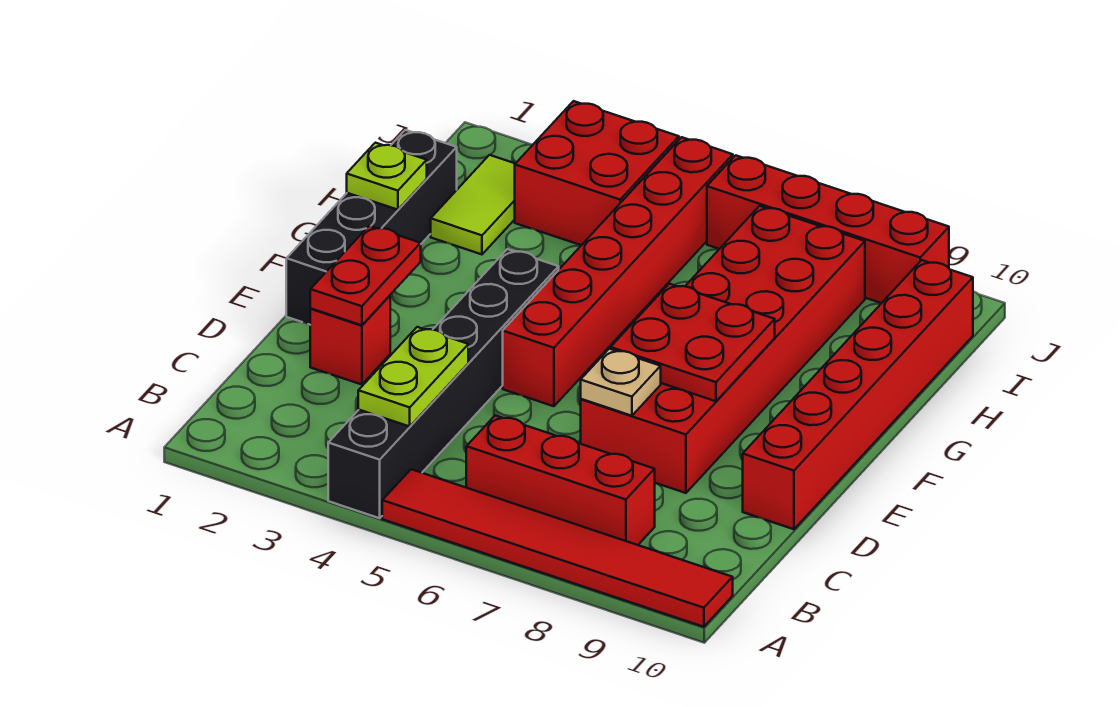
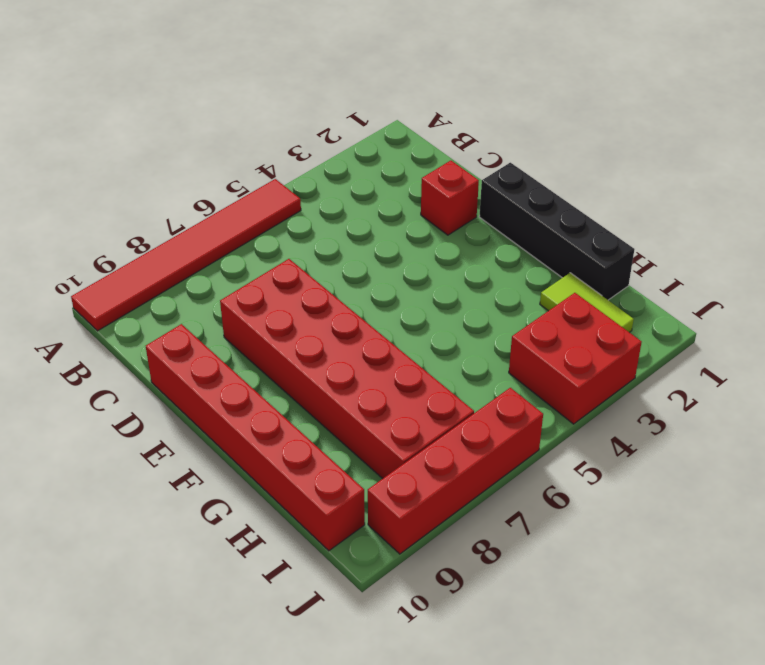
none -> black 1x6 brick [328,249,559,518]
none -> red 1x3 brick [466,415,655,545]
none -> red 1x6 brick [503,137,733,406]

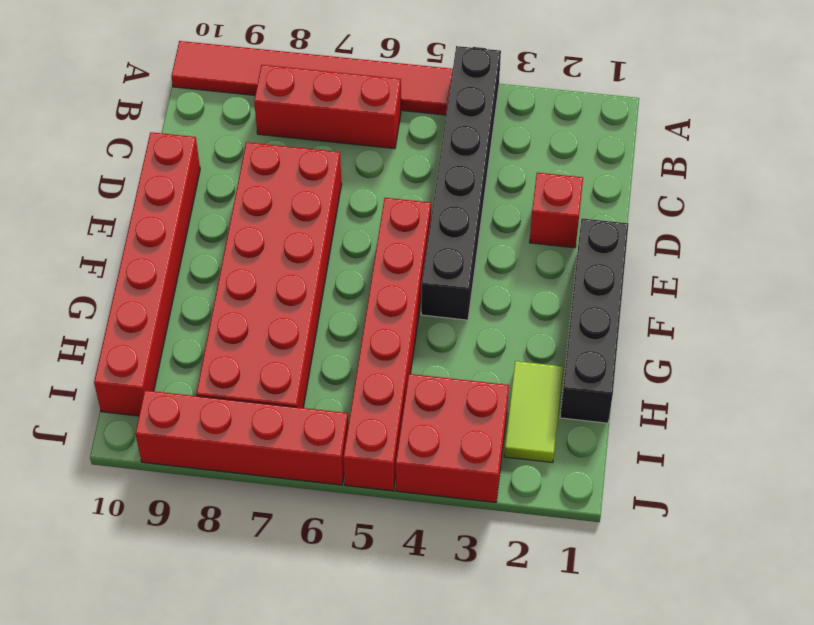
none -> lime 1x2 plate [358,327,468,426]
none -> red 1x2 plate [310,226,421,325]
none -> tan 1x1 plate [581,349,661,416]

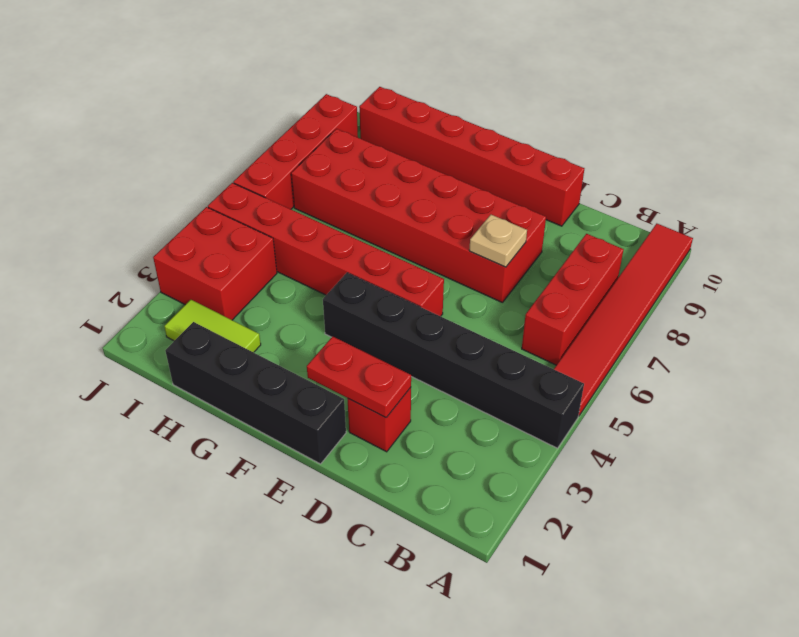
none -> lime 1x2 plate [358,327,468,426]
none -> red 2x2 plate [611,284,775,401]
none -> lime 1x1 plate [347,143,427,210]

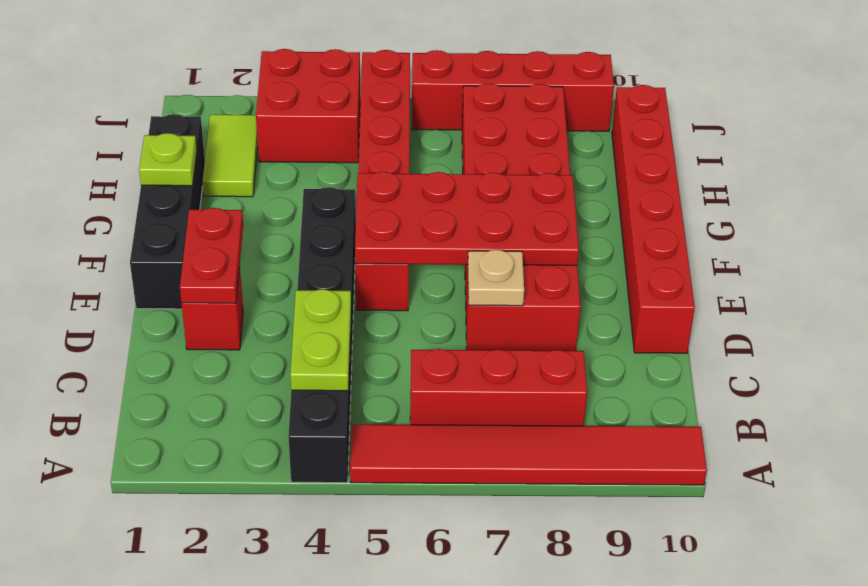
red 2x4 plate [355,172,579,265] -> red 2x2 plate [611,284,775,401]

